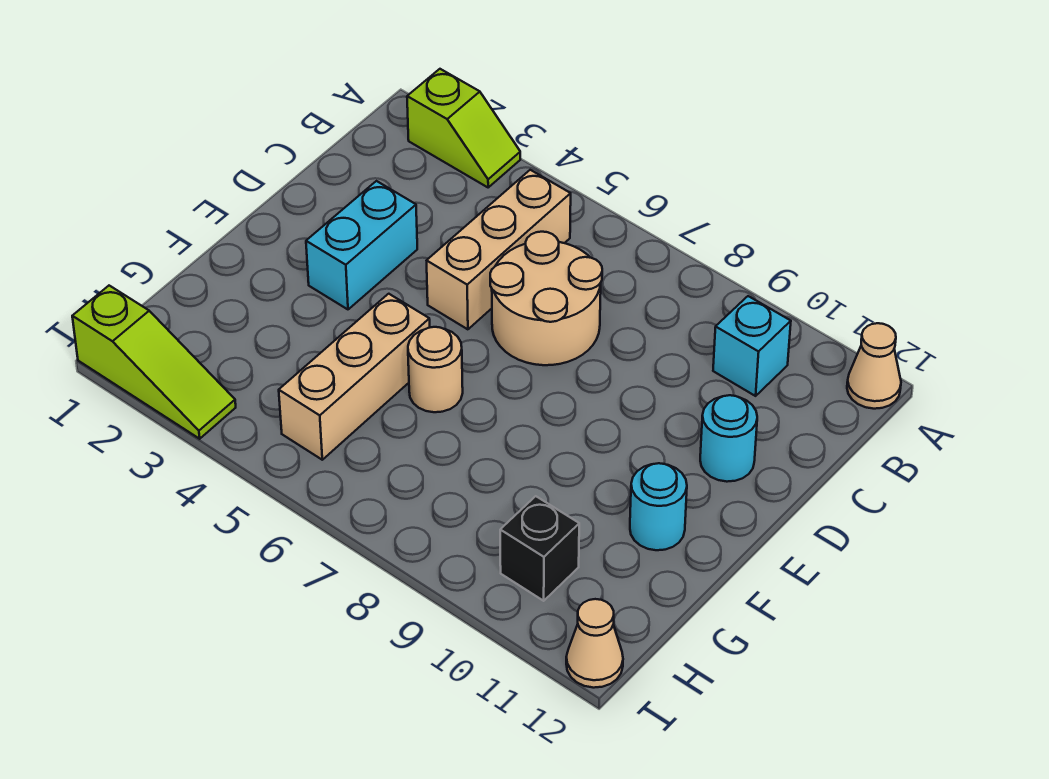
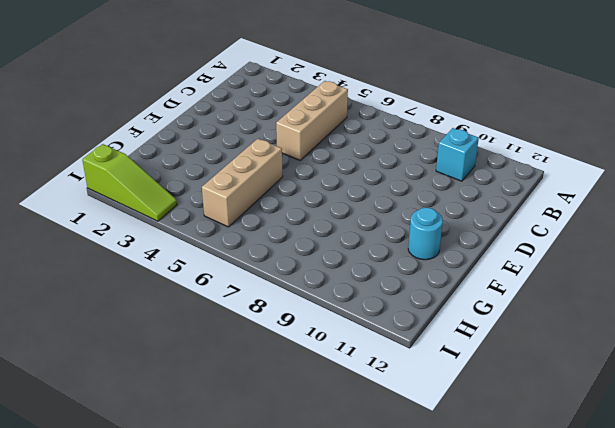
none -> lime 1x2 slope [407,69,520,187]
none -> tan 1x1 cone [847,323,901,409]
none -> tan 2x2 round brick [490,232,602,365]

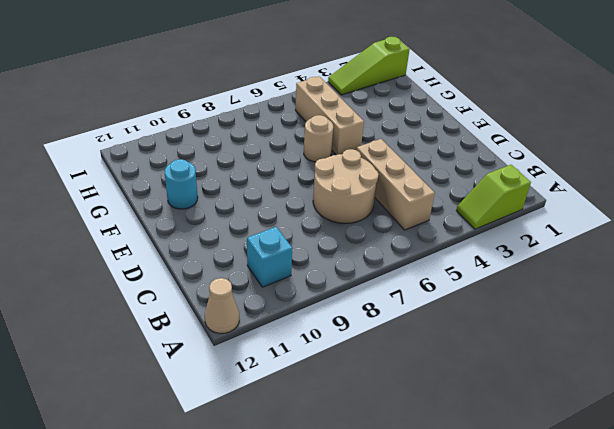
none -> cyan 1x2 brick [306,181,417,309]
none -> cyan 1x1 round brick [700,395,757,482]
none -> black 1x1 brick [500,496,579,601]

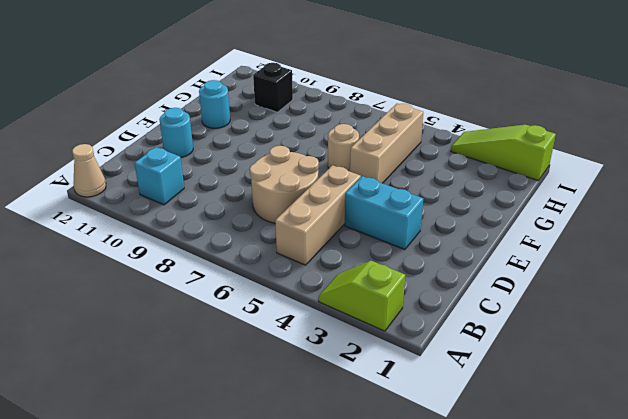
cyan 1x2 brick [345,176,423,250] -> cyan 1x2 brick turned to [306,181,417,309]
none -> tan 1x1 cone [566,599,623,688]

